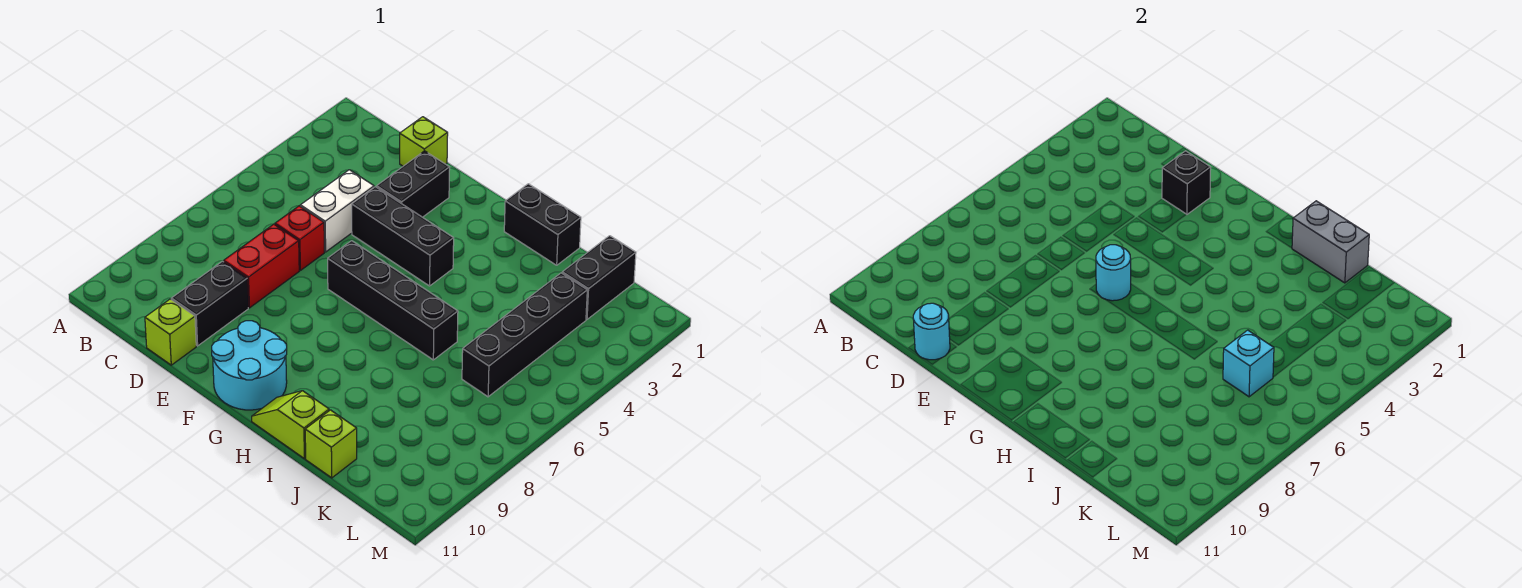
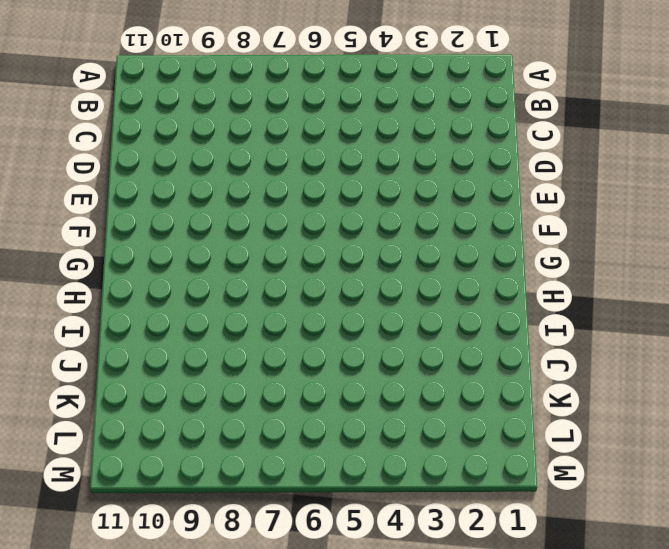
none -> lime 1x1 brick [400,117,448,166]
none -> white 1x2 brick [300,170,374,252]
none -> red 1x1 brick [275,206,324,270]

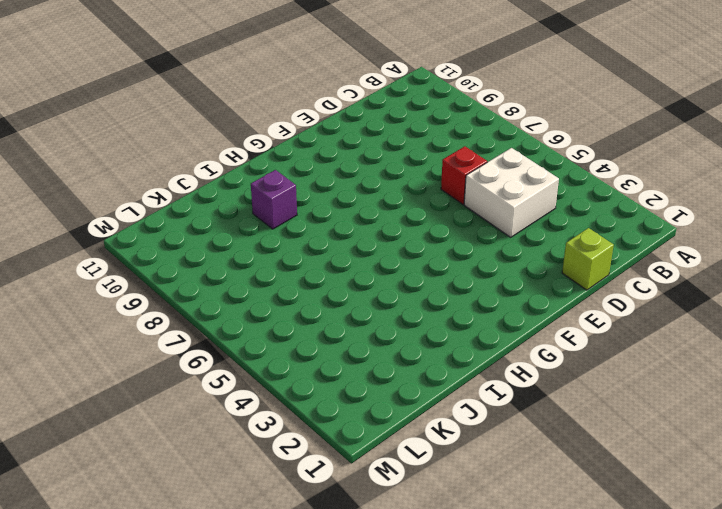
white 2x2 brick [464,148,559,237] -> white 1x2 brick [300,170,374,252]
purple 1x1 brick [251,170,297,229] -> none
none -> red 1x2 brick [224,224,299,308]
none -> black 1x2 brick [171,261,248,346]
none -> lime 1x1 brick [145,299,196,365]

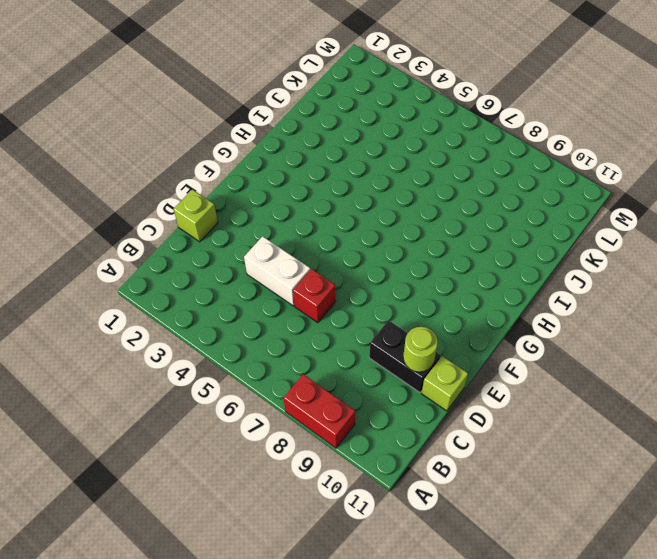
red 1x2 brick [284,374,355,448] -> red 1x2 brick moved to [224,224,299,308]
lime 1x1 round brick [403,327,438,372] -> none
none -> black 1x2 brick [377,151,450,217]
none -> black 1x3 brick [352,187,454,286]
none -> black 1x4 brick [328,241,458,360]

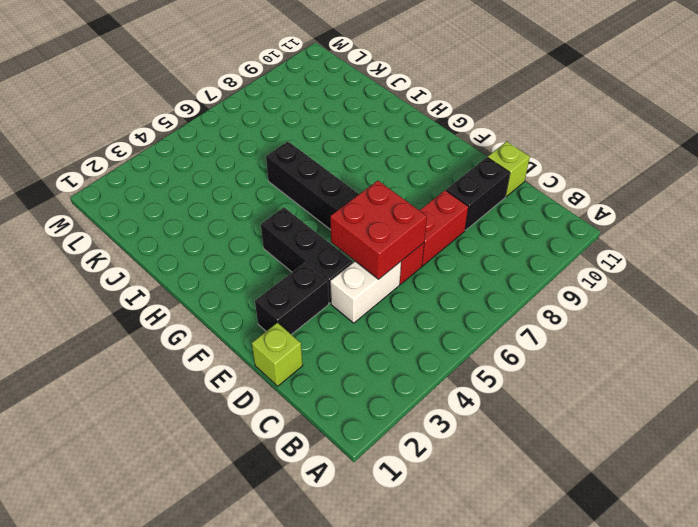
red 2x2 brick [330,181,427,279] -> none
none -> cyan 2x2 round brick [212,321,287,410]
none -> black 1x2 brick [504,184,581,265]
none -> lime 1x2 slope [252,391,329,459]

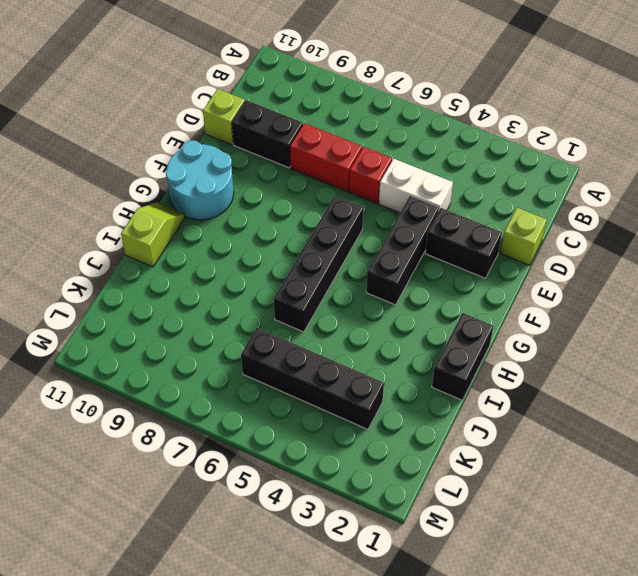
none -> lime 1x1 brick [305,410,357,478]
none -> black 1x2 brick [562,236,636,319]
none -> cyan 1x1 round brick [913,303,950,360]

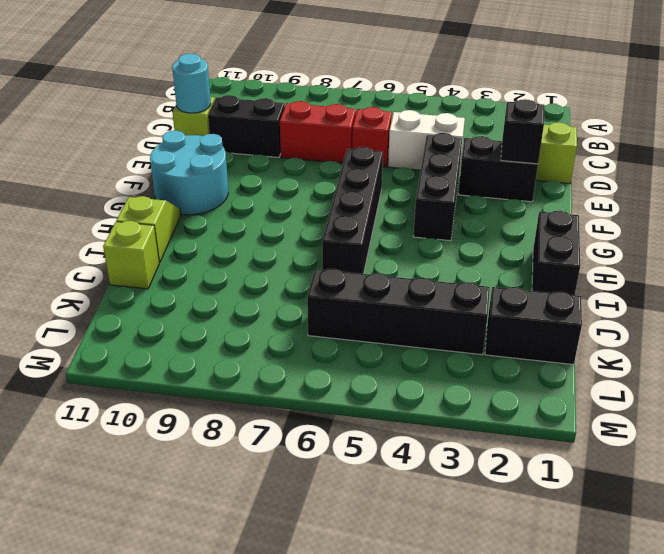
none -> cyan 1x1 round brick [1096,245,1131,301]
none -> grey 1x2 brick [1292,201,1369,283]
none -> cyan 1x1 brick [1223,330,1274,397]

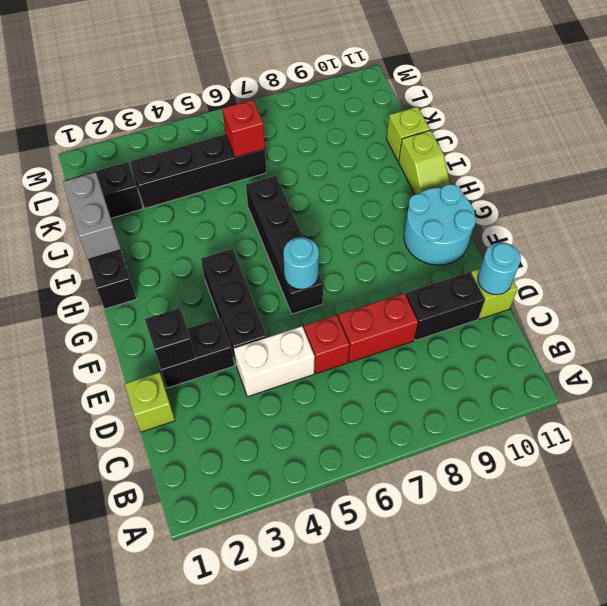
red 1x1 brick [222,100,265,158] -> cyan 1x1 brick [1223,330,1274,397]

